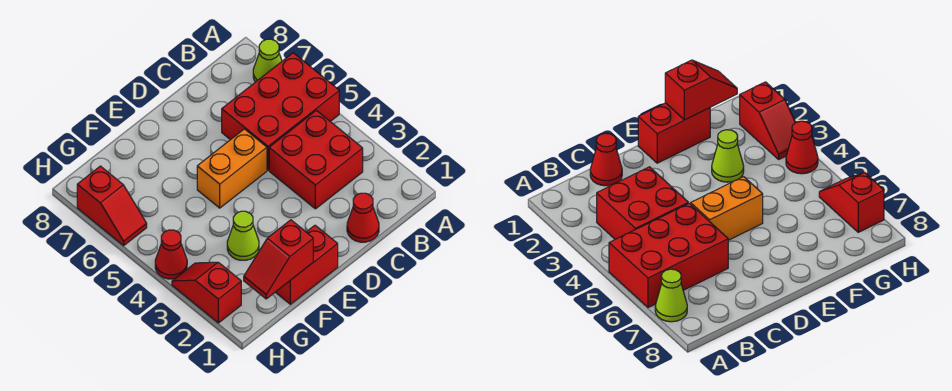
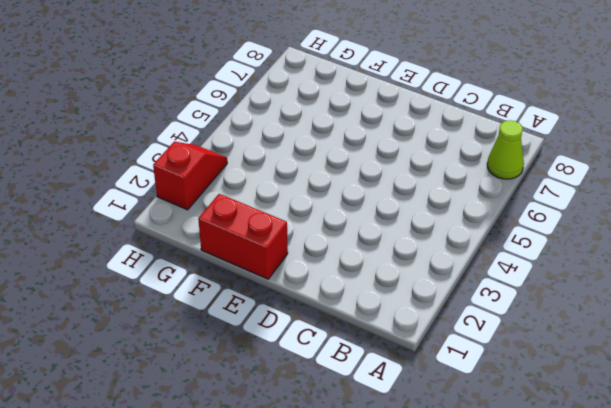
none -> red 2x3 brick [222,53,339,170]
none -> red 2x2 brick [269,110,363,209]

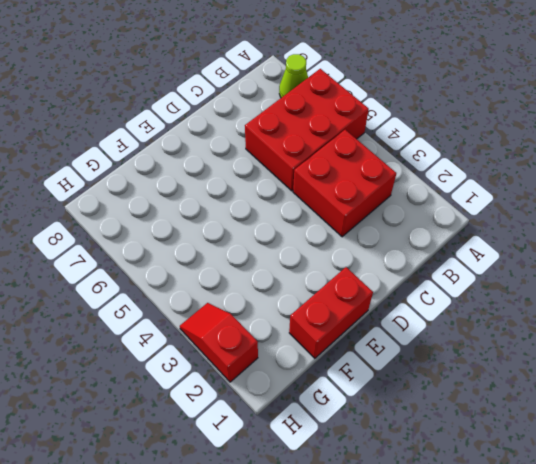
none -> red 1x1 cone [347,193,379,242]
none -> orange 1x2 brick [197,129,267,208]

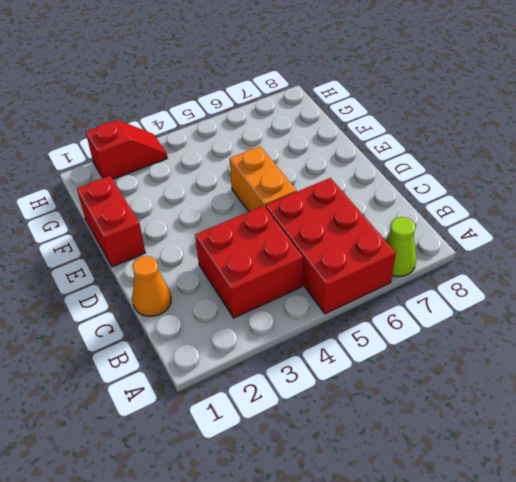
orange 1x1 cone [132,256,171,316] -> red 1x1 cone [347,193,379,242]
none -> lime 1x1 cone [227,211,259,260]
none -> red 1x1 cone [155,230,187,279]

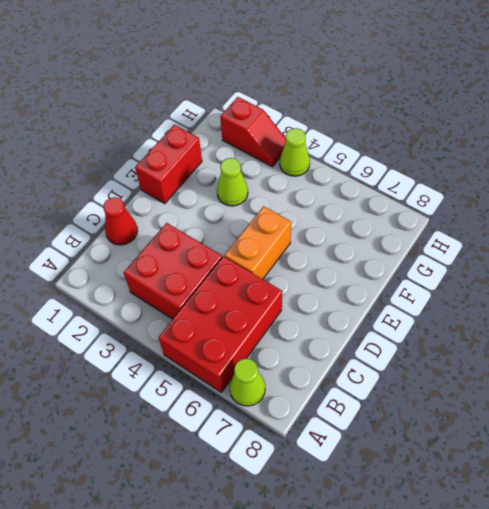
lime 1x1 cone [280,128,310,176] -> red 1x1 cone [155,230,187,279]
none -> red 1x2 slope [77,166,147,246]
none -> red 1x2 slope [244,220,313,299]

